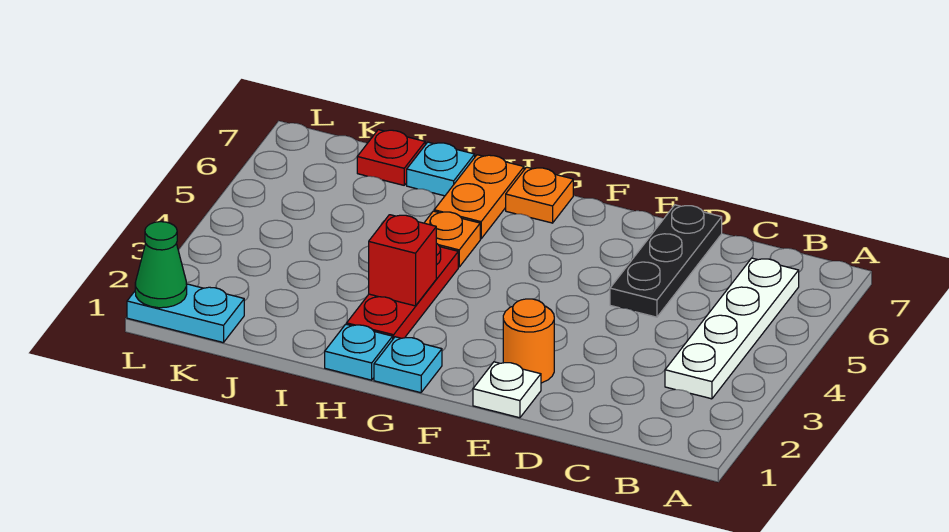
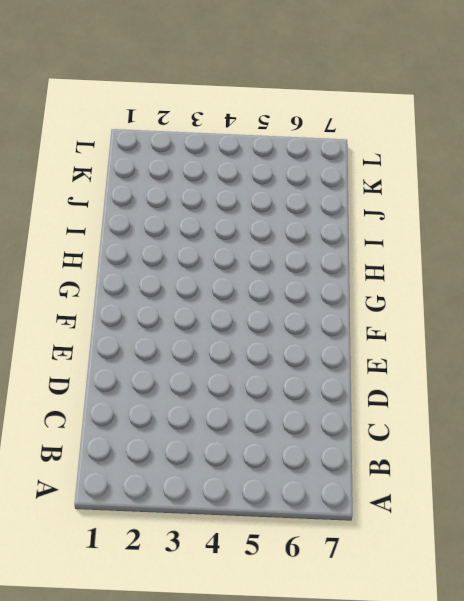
none -> white 1x4 plate [665,258,799,399]
none -> black 1x3 plate [610,205,722,317]
none -> white 1x1 plate [473,362,541,418]

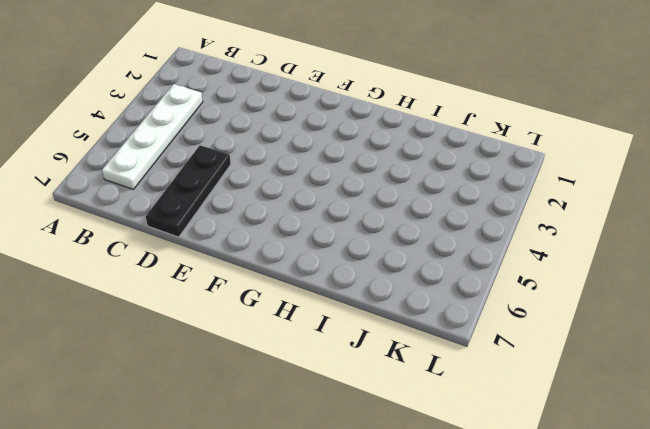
none -> white 1x1 plate [473,362,541,418]
none -> orange 1x1 round brick [503,299,554,383]
none -> cyan 1x1 plate [374,337,442,393]

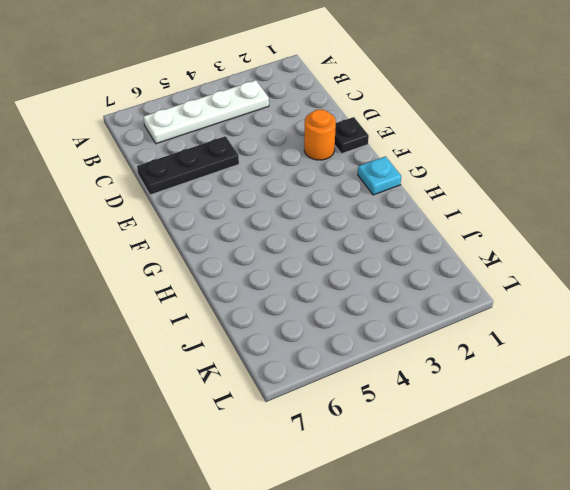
black 1x1 plate [335,117,369,154] -> white 1x1 plate [473,362,541,418]
none -> orange 1x1 plate [506,167,573,223]
none -> cyan 1x1 plate [325,324,393,380]
none -> red 1x3 plate [347,243,458,339]

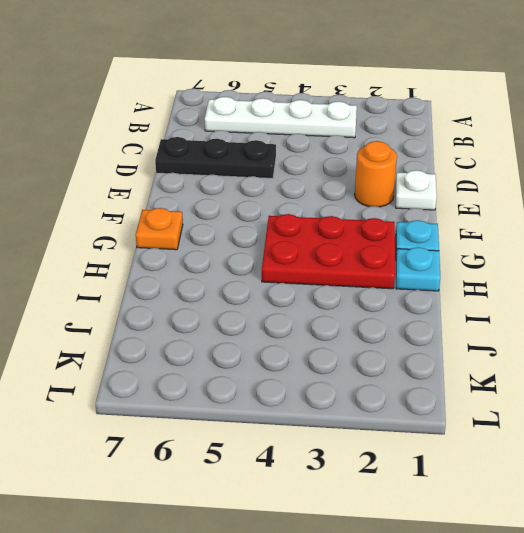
red 2x3 plate [262,214,395,289] -> red 1x3 plate [347,243,458,339]
none -> orange 1x1 plate [424,211,480,267]
none -> orange 1x2 plate [434,155,524,239]
none -> cyan 1x1 plate [407,142,475,196]

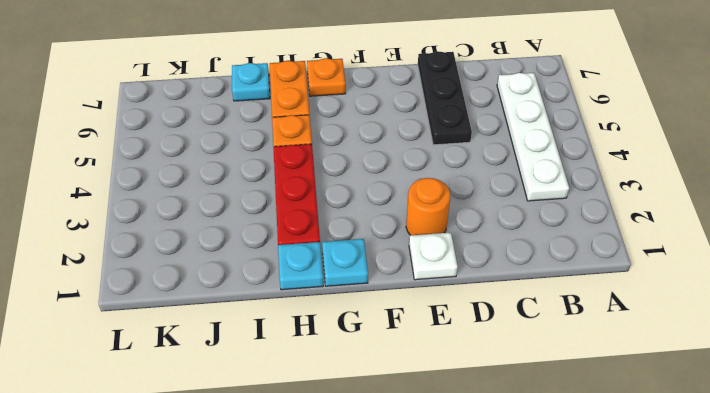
none -> red 1x1 plate [357,130,425,185]
none -> cyan 1x2 plate [127,284,244,343]
none -> red 1x1 brick [369,215,436,306]

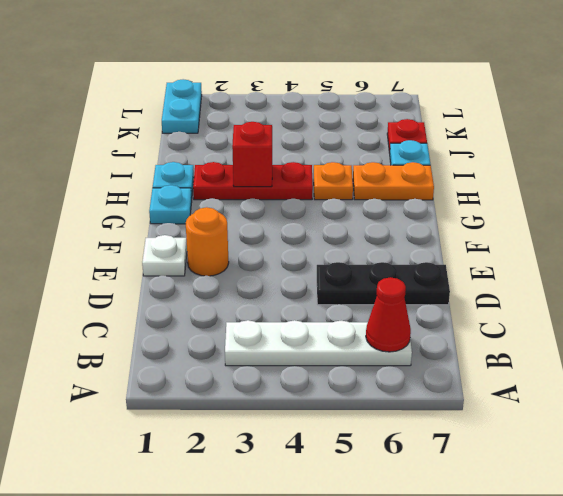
red 1x1 cone [366,277,411,352] -> none
none -> orange 1x1 plate [506,167,573,223]
none -> green 1x1 cone [135,222,187,308]

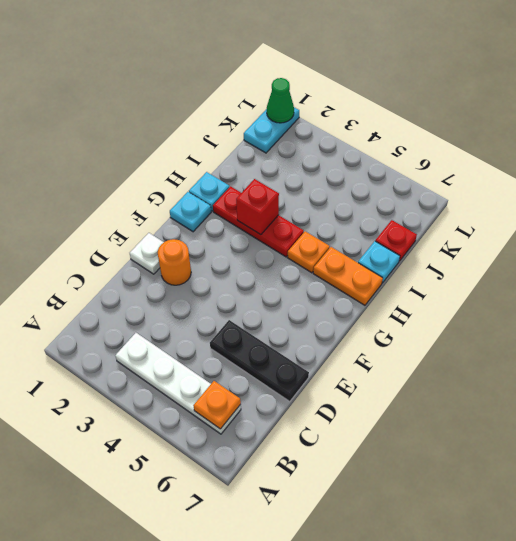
orange 1x1 plate [193,381,241,429] -> orange 1x1 plate moved to [506,167,573,223]

